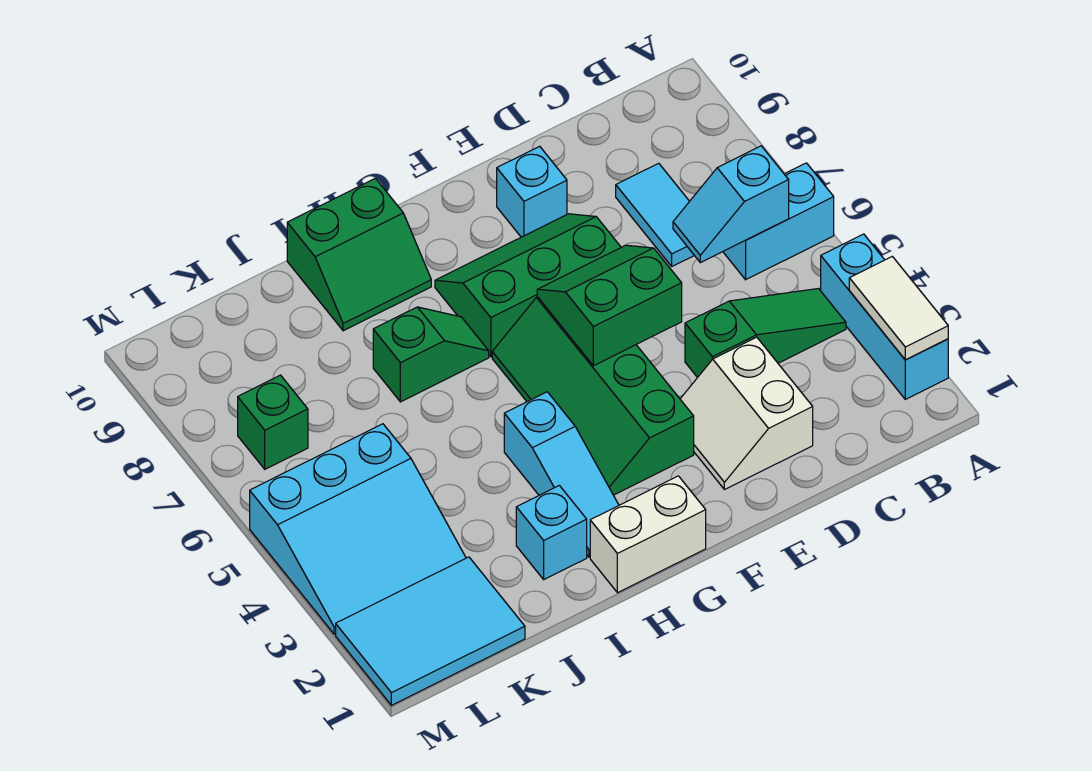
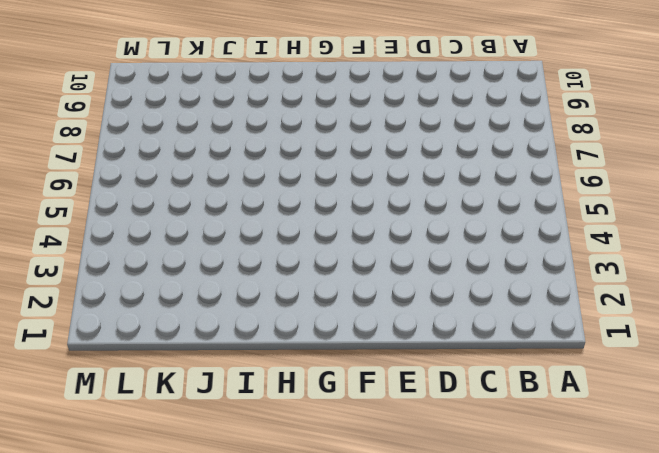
none -> cyan 1x3 brick [821,234,948,399]
none -> cyan 1x2 brick [723,163,834,280]
none -> green 1x3 slope [685,289,846,378]

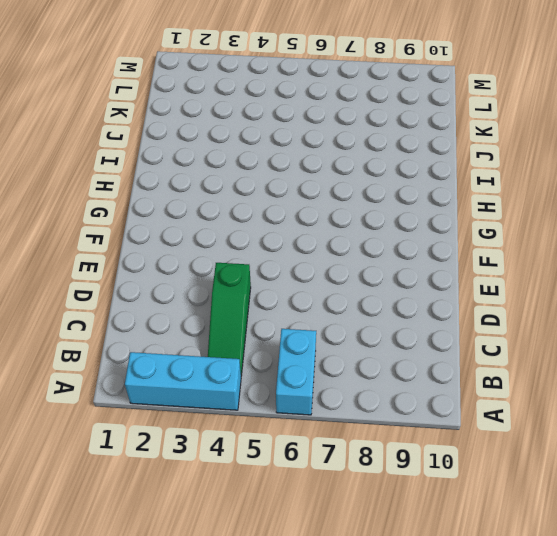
none -> cyan 1x2 tile [616,163,694,266]
none -> white 2x2 slope [680,337,813,490]
none -> green 2x3 slope [435,214,621,357]

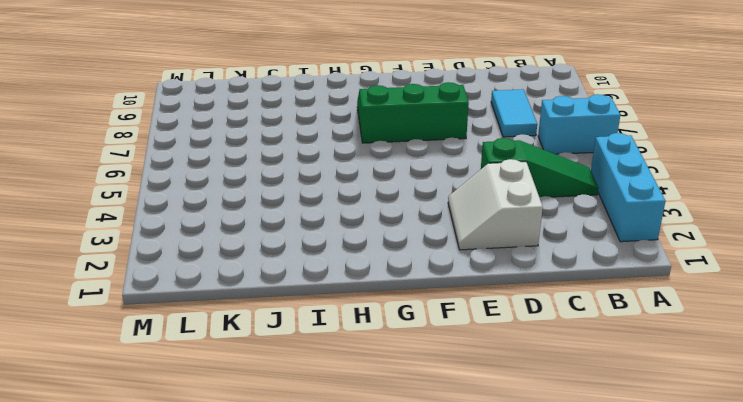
none -> cyan 1x1 brick [497,146,567,237]
none -> green 2x4 slope [492,297,694,495]
none -> white 1x2 brick [590,476,706,593]

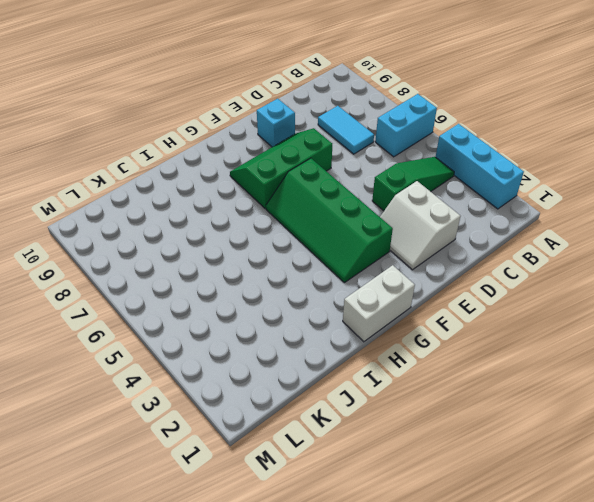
none -> cyan 1x3 slope [504,392,619,557]
none -> green 1x2 slope [373,307,489,402]
none -> green 2x2 slope [287,178,431,331]

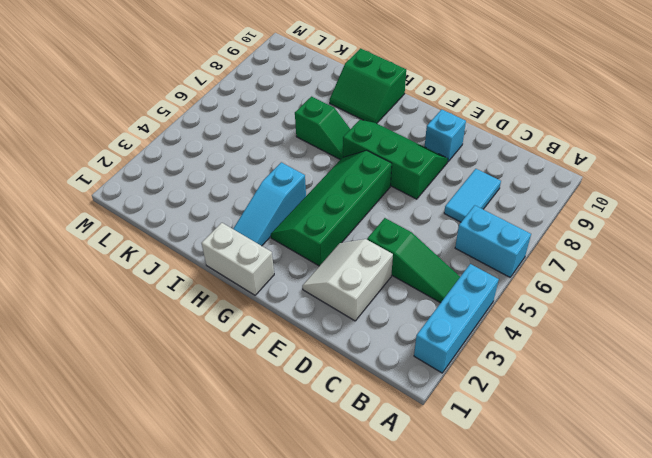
none -> cyan 1x1 brick [516,485,587,579]
none -> cyan 2x3 tile [336,557,525,705]
none -> cyan 3x3 slope [250,424,466,634]

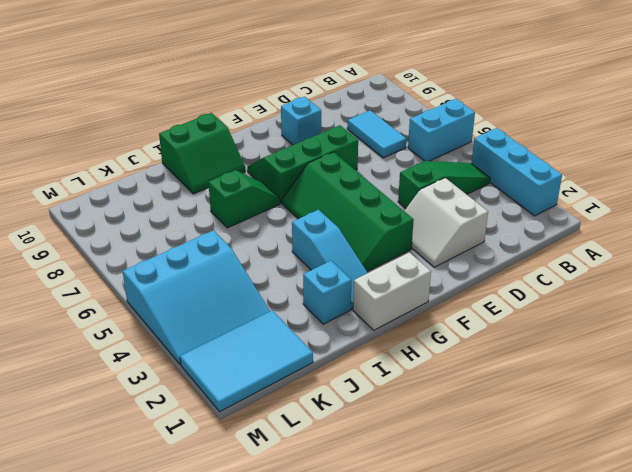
none -> green 1x1 brick [238,375,308,469]
none -> white 1x2 tile [849,256,948,360]
none -> cyan 1x2 slope [673,146,789,263]

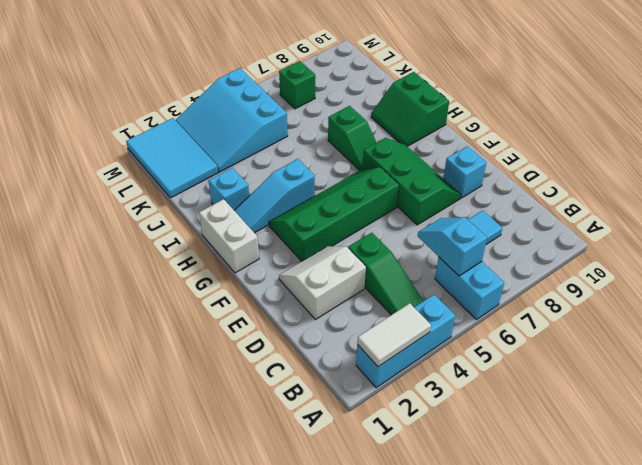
none -> green 2x2 slope [537,245,682,366]

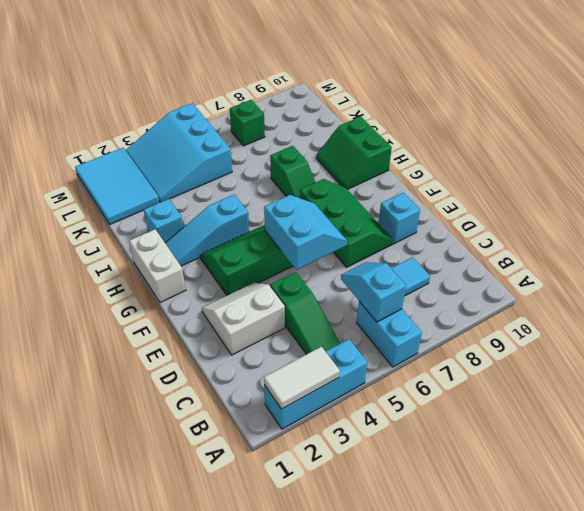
cyan 2x2 slope [264,195,347,270] -> green 2x2 slope [537,245,682,366]

